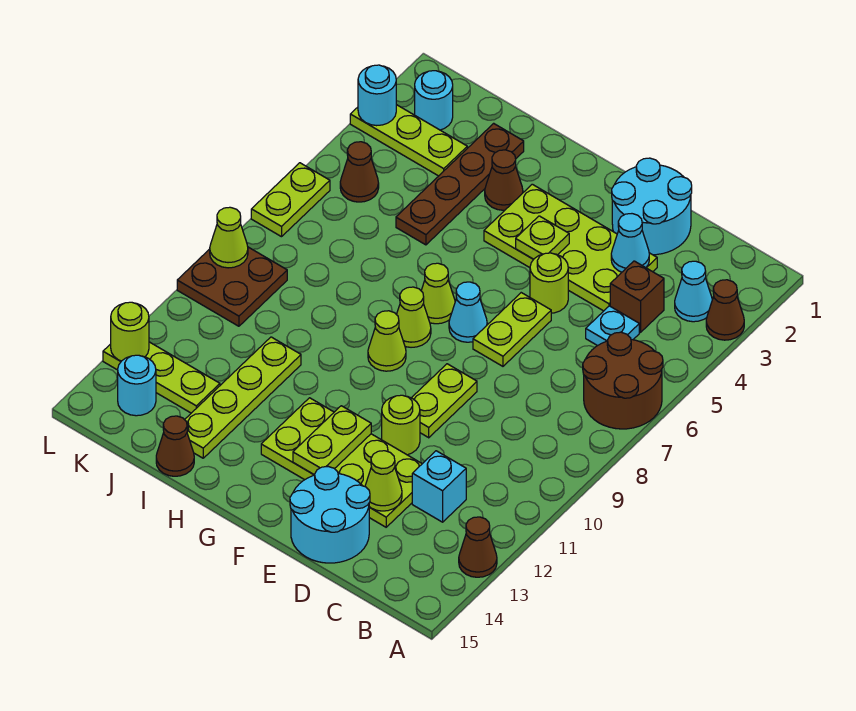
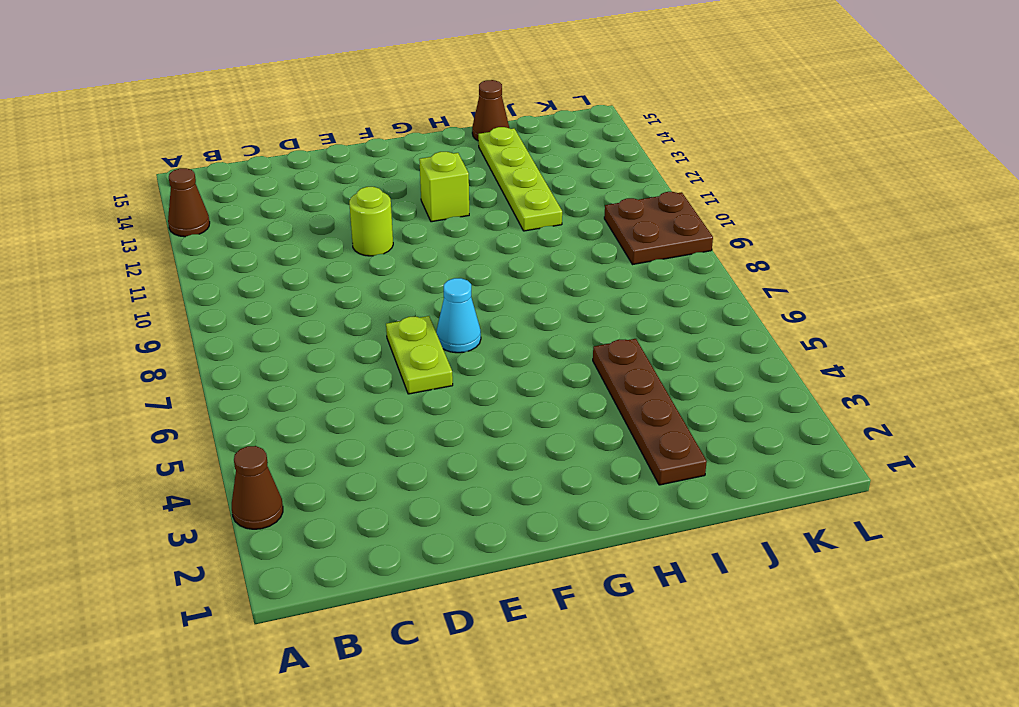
lime 1x1 brick [419,152,469,222] -> lime 2x4 plate [261,398,422,527]
none -> brown 2x2 round brick [583,332,663,429]
none -> cyan 1x1 cone [675,261,712,322]
none -> brown 1x1 brick [610,261,664,332]
none -> cyan 1x1 plate [586,306,639,346]

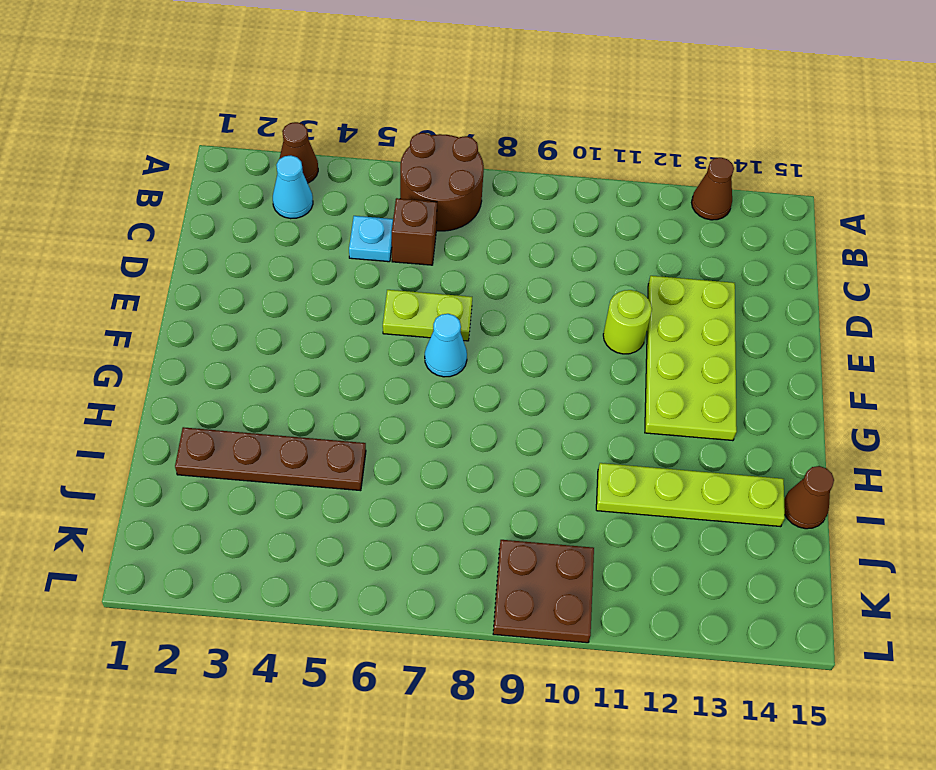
brown 1x1 brick [392,198,437,265] -> brown 1x1 brick moved to [610,261,664,332]
none -> cyan 1x1 brick [412,451,466,522]
none -> cyan 2x2 round brick [612,158,692,255]
none -> lime 2x4 plate [484,184,657,311]
none -> cyan 2x2 round brick [290,467,370,563]

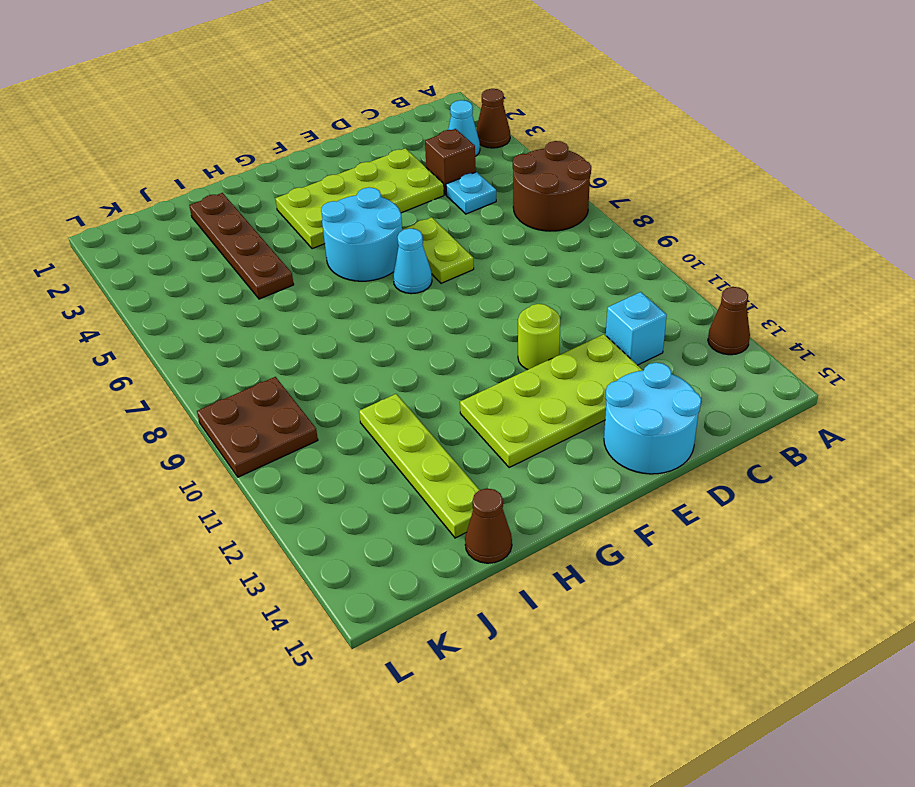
cyan 2x2 round brick [321,188,402,281] -> cyan 2x2 round brick moved to [612,158,692,255]
none -> lime 1x1 round brick [530,253,568,313]
none -> lime 1x2 plate [412,364,477,438]
none -> lime 1x1 cone [421,263,455,324]
none -> lime 1x1 cone [397,287,431,347]

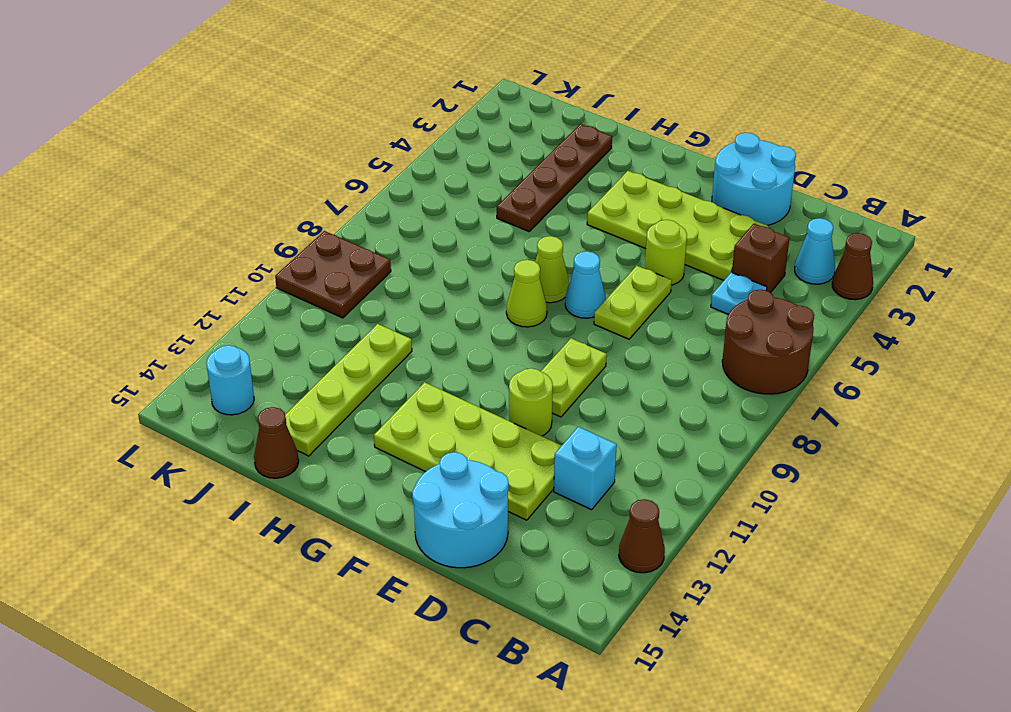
none -> lime 1x1 cone [368,311,406,371]
none -> brown 1x1 cone [485,150,523,210]
none -> lime 1x3 plate [350,105,467,176]
none -> lime 1x3 plate [103,342,220,413]

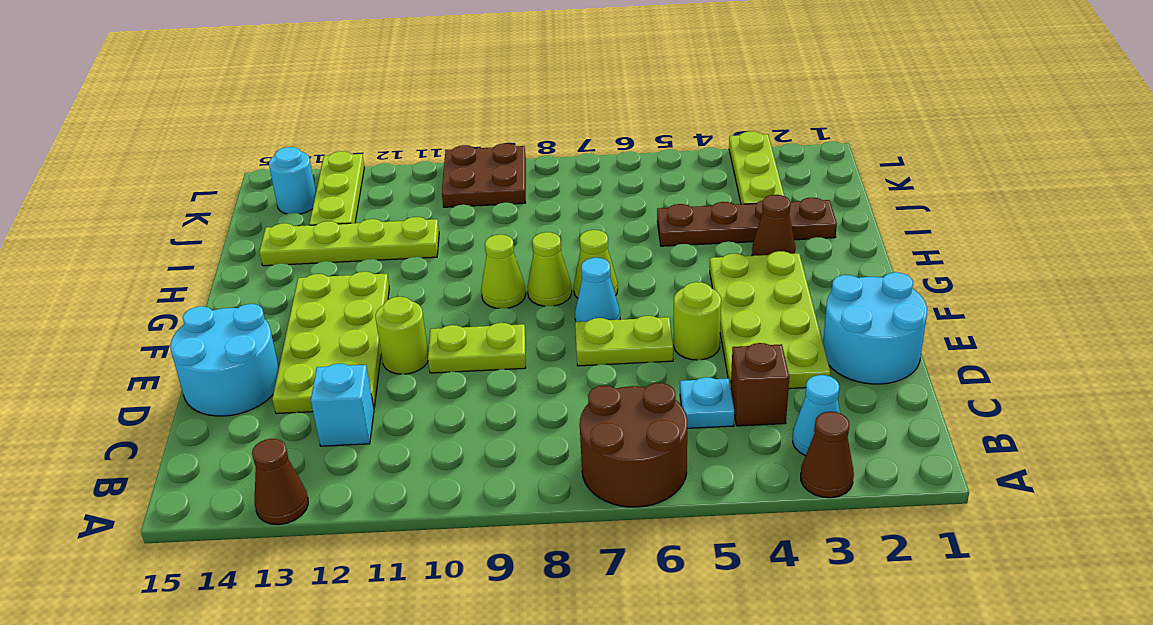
none -> brown 1x1 cone [156,416,194,476]
none -> cyan 1x1 round brick [415,71,453,130]
none -> brown 1x1 cone [340,142,379,202]
none -> lime 1x2 plate [251,163,330,237]

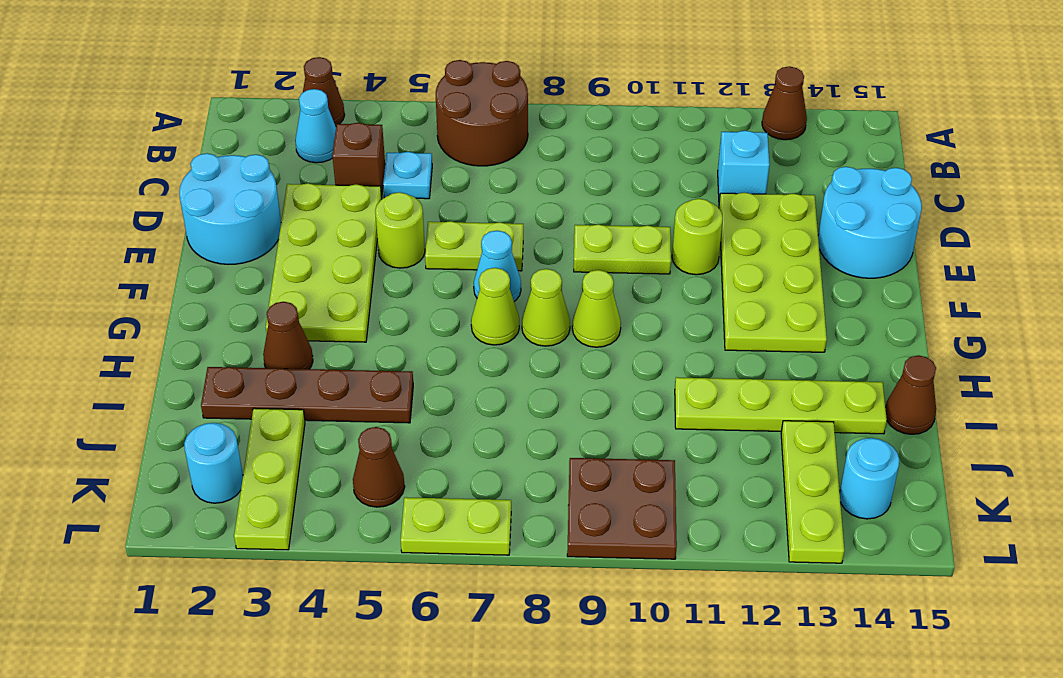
none -> cyan 1x1 cone [611,214,649,272]
none -> lime 1x1 cone [365,451,402,511]
none -> lime 1x1 plate [516,216,569,259]
none -> lime 1x2 plate [293,406,371,475]

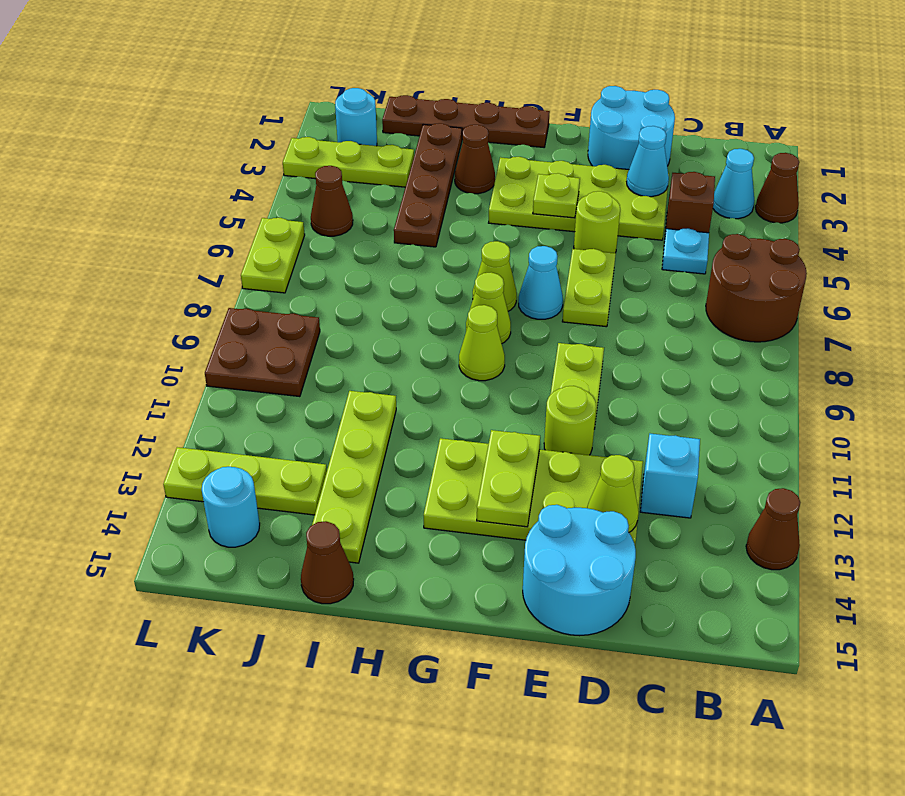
brown 1x4 plate [382,95,550,147] -> none
none -> cyan 1x1 round brick [358,65,396,126]
none -> lime 1x1 cone [210,207,248,268]
none -> lime 1x1 round brick [111,302,149,361]

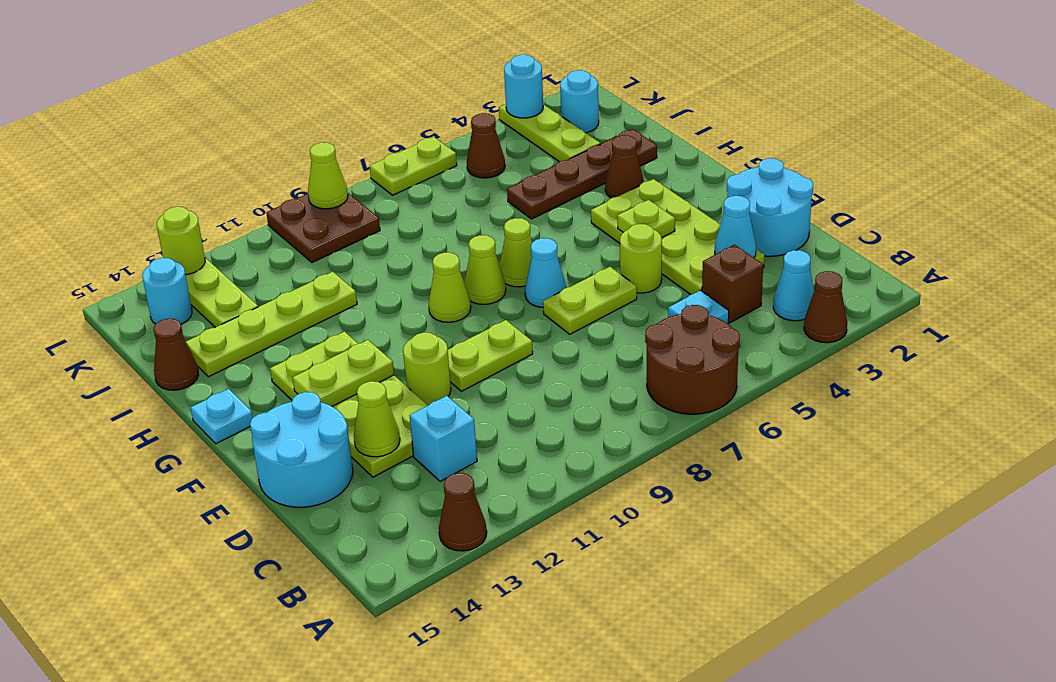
cyan 1x1 plate [191,389,253,444] -> none

